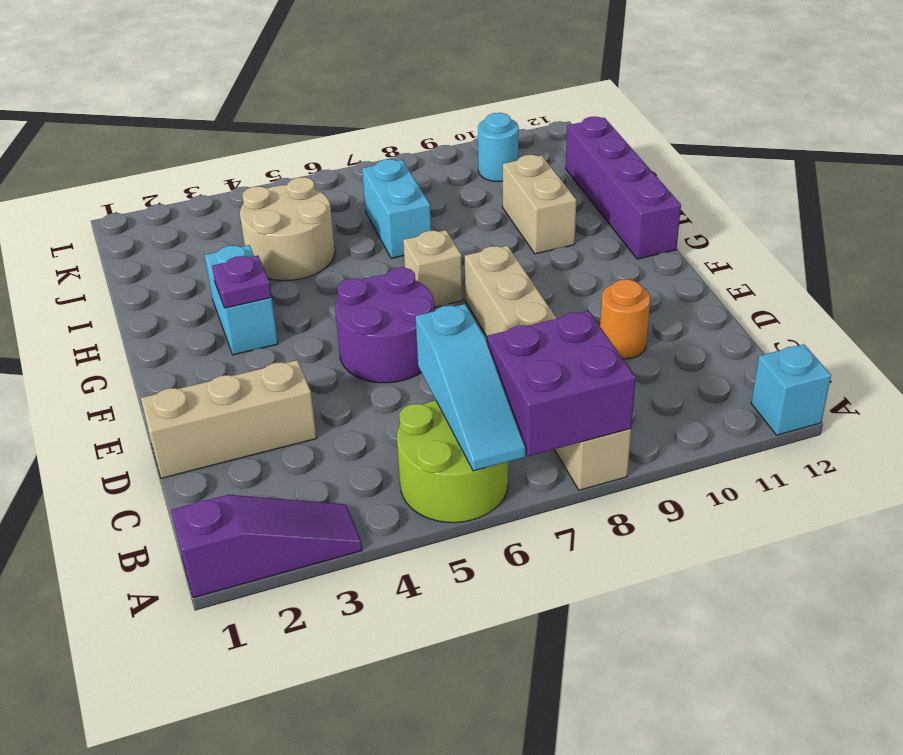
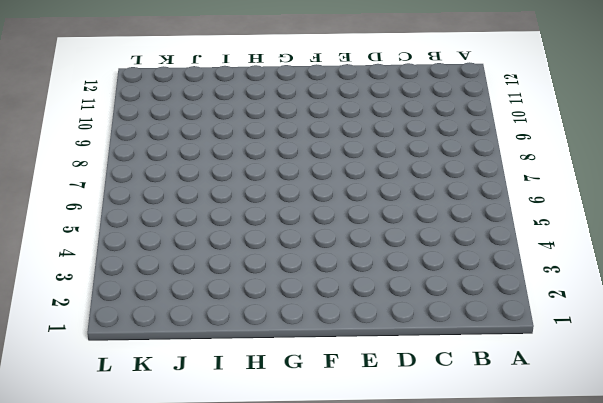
none -> purple 1x3 slope [171,495,362,598]
none -> lime 2x2 round brick [397,400,508,523]
none -> tan 1x6 brick [465,246,631,490]

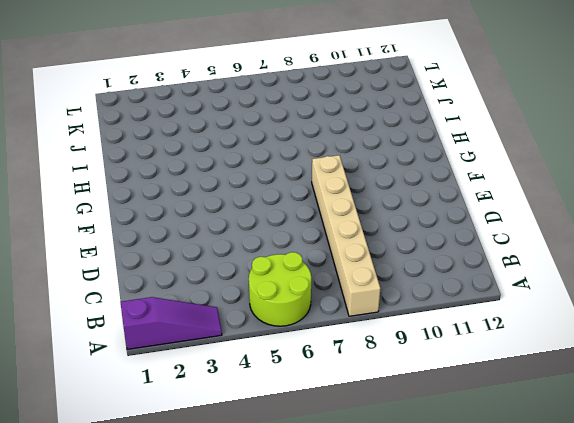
none -> cyan 1x1 brick [751,344,831,435]
none -> tan 1x3 brick [141,360,317,478]
none -> orange 1x1 round brick [600,279,650,359]

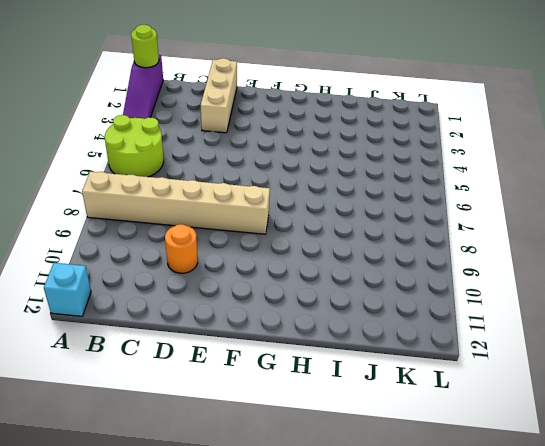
lime 1x1 round brick [131,25,159,68] -> none
none -> purple 2x2 round brick [335,267,435,383]
none -> cyan 1x2 brick [205,245,278,355]
none -> tan 1x1 brick [403,230,463,307]

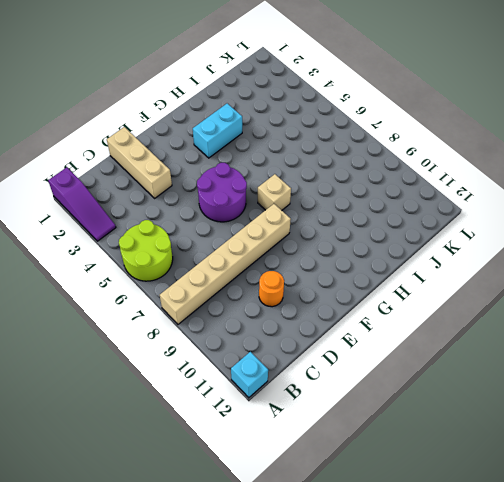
none -> purple 1x4 brick [566,117,681,259]
none -> tan 1x2 brick [503,155,576,254]
none -> tan 2x2 round brick [240,177,335,280]

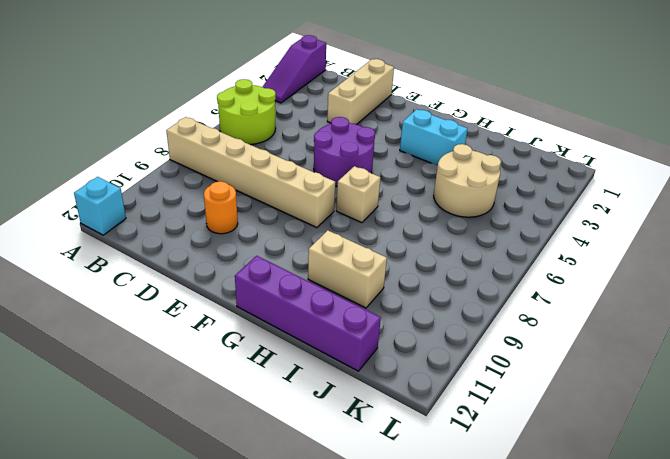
none -> cyan 1x2 brick [362,159,431,258]
none -> cyan 1x1 round brick [478,113,519,182]
none -> cyan 1x3 slope [415,304,525,471]

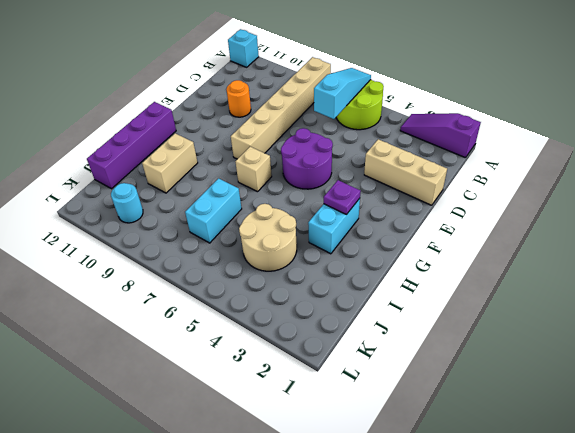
none -> purple 2x2 brick [487,311,636,456]

